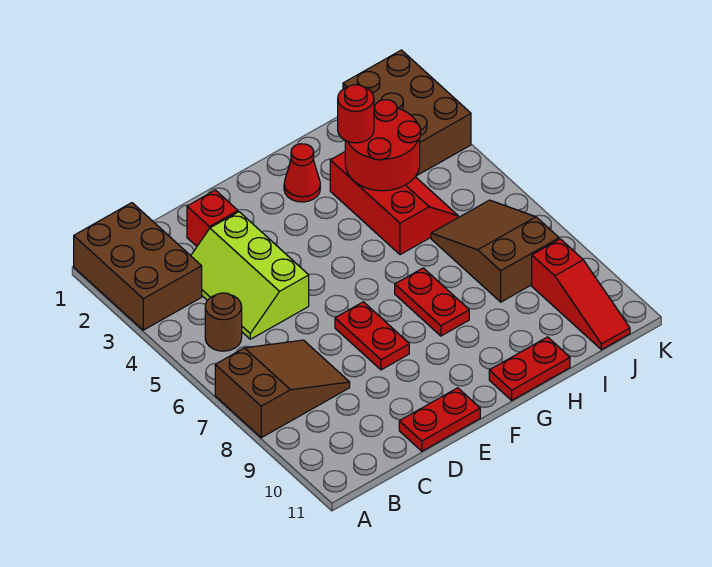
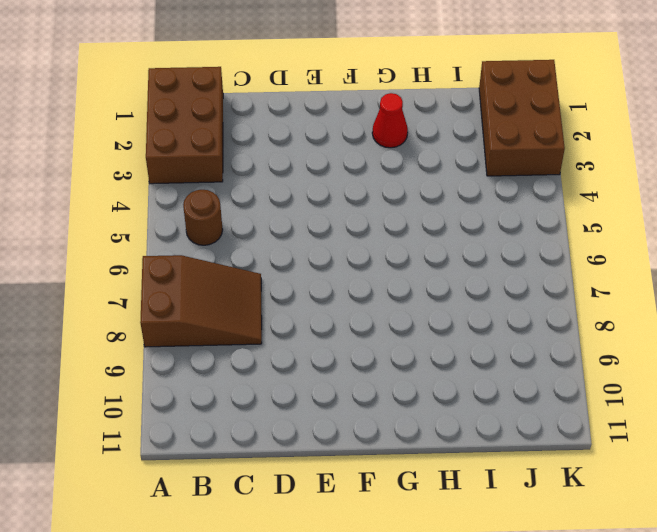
none -> lime 2x3 slope [191,212,309,339]
none -> red 1x1 brick [187,190,238,246]
none -> red 1x2 plate [399,388,480,451]

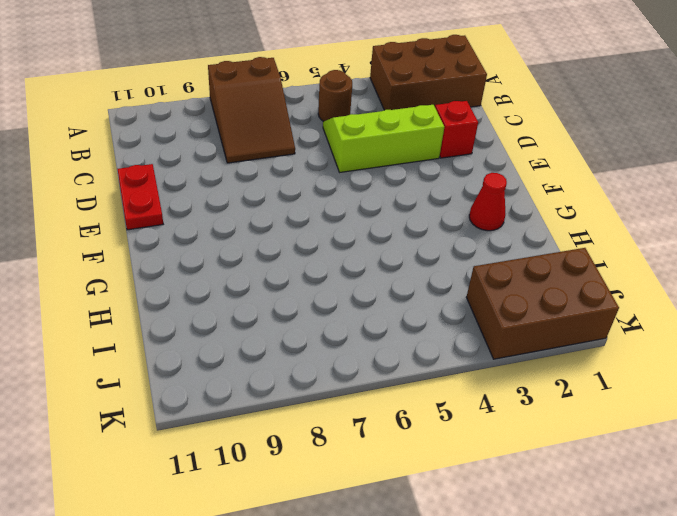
none -> red 1x2 plate [335,302,409,370]
none -> red 1x2 plate [395,268,469,336]
none -> red 1x2 plate [489,337,570,400]

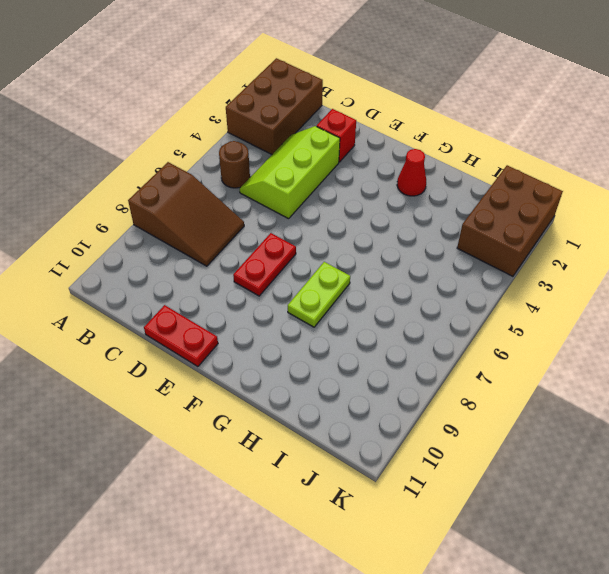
lime 1x2 plate [288,262,350,327] -> red 1x2 plate [395,268,469,336]
none -> red 1x2 plate [489,337,570,400]
none -> red 2x3 slope [330,152,458,255]
none -> brown 2x3 slope [431,200,559,302]

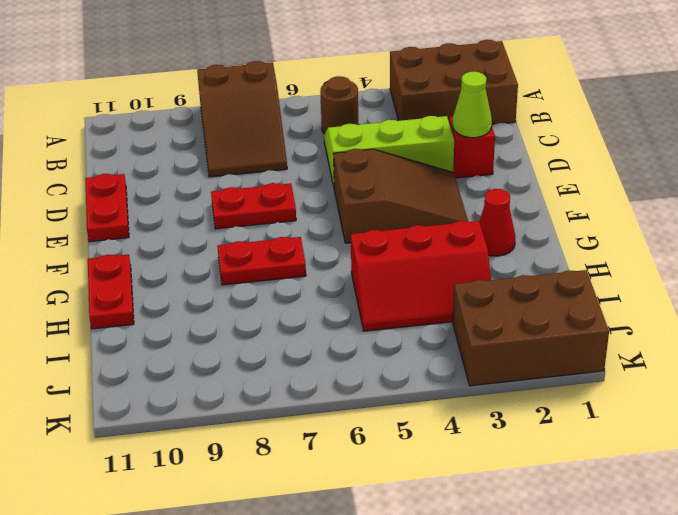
lime 1x1 cone [453,72,492,138] -> none
brown 2x3 slope [333,149,468,243] -> brown 2x3 slope moved to [431,200,559,302]
none -> red 1x3 slope [532,239,630,350]
none -> red 2x2 round brick [345,100,421,191]
none -> red 1x1 round brick [338,85,374,143]

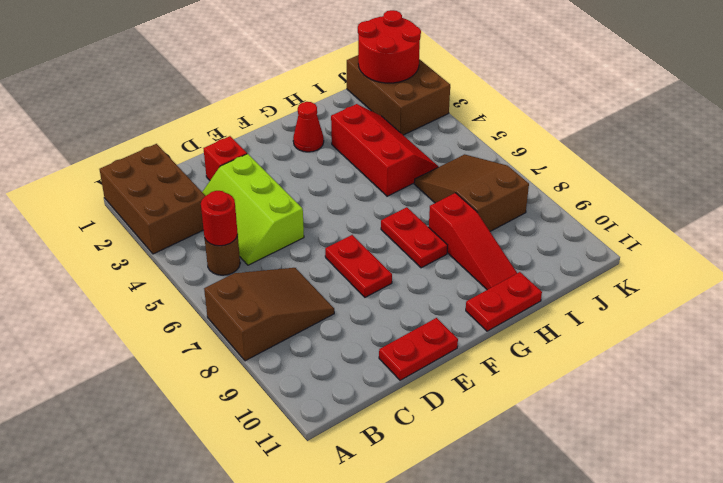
red 1x1 round brick [201,191,238,246] -> red 1x1 round brick moved to [338,85,374,143]
red 1x3 slope [429,193,517,290] -> red 1x3 slope moved to [532,239,630,350]
red 2x2 round brick [358,10,421,83] -> red 2x2 round brick moved to [345,100,421,191]

